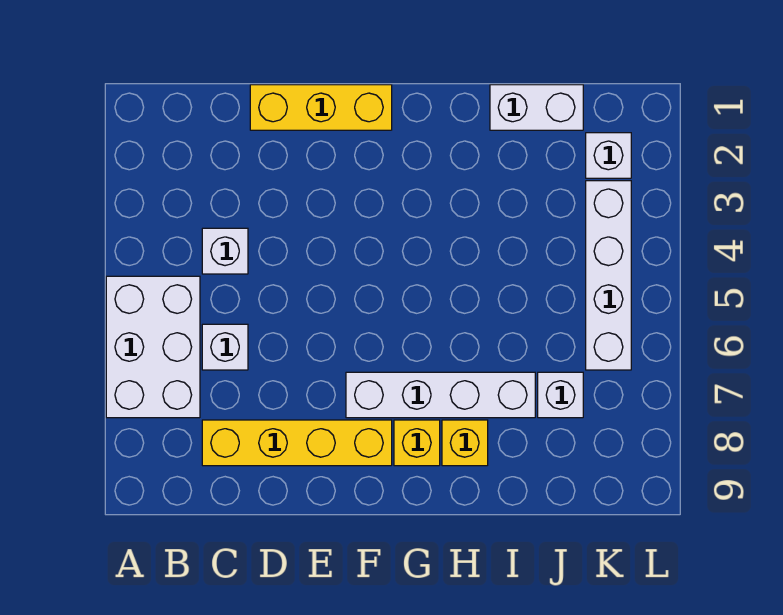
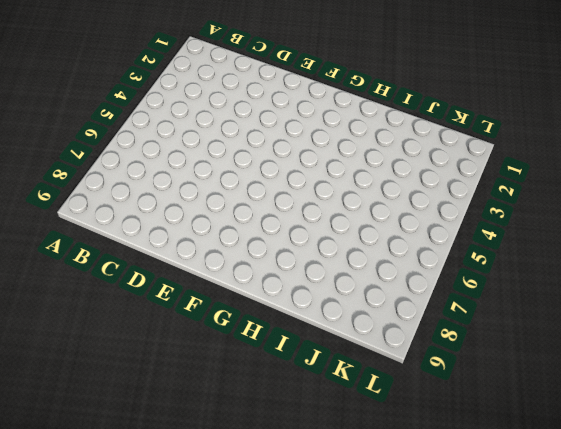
none -> white 2x3 brick [106,276,200,418]
none -> white 1x1 brick [202,228,248,274]
none -> white 1x1 brick [202,324,248,370]

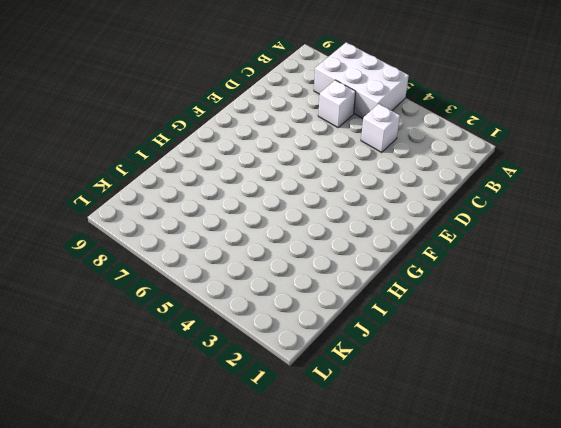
none -> yellow 1x4 brick [202,420,392,466]
none -> yellow 1x3 brick [250,85,392,130]
none -> white 1x4 brick [346,372,535,418]

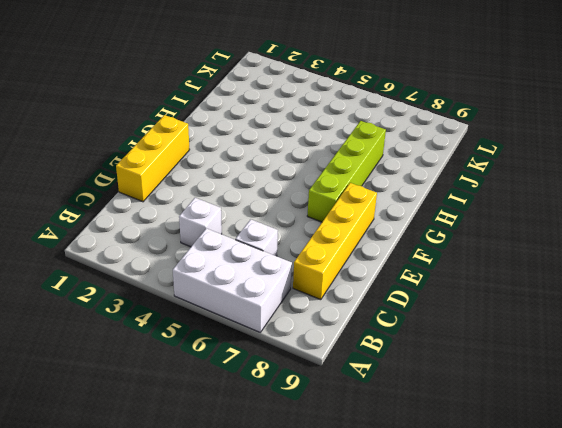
lime 1x4 brick [307,121,386,222] -> white 1x4 brick [346,372,535,418]
none -> yellow 1x1 brick [394,420,440,466]
none -> yellow 1x1 brick [442,420,488,466]
none -> white 1x2 brick [490,85,583,130]

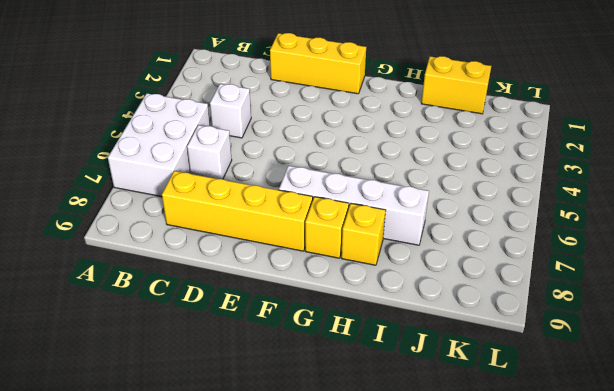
yellow 1x2 brick [421,56,491,114] -> white 1x2 brick [490,85,583,130]
none -> white 1x1 brick [538,372,583,418]
none -> white 1x1 brick [586,133,631,178]
none -> white 1x4 brick [586,181,631,370]

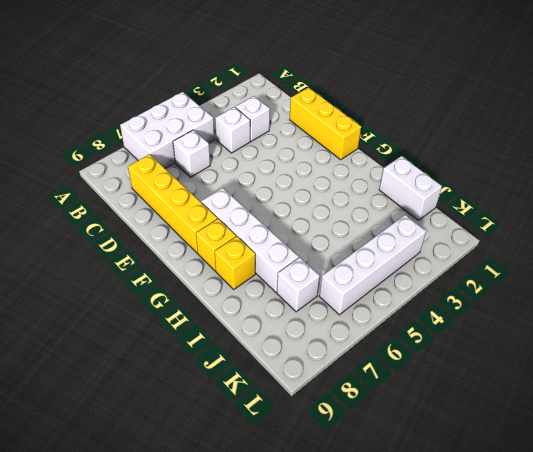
white 1x1 brick [235,96,270,141] -> white 1x1 brick moved to [586,133,631,178]

